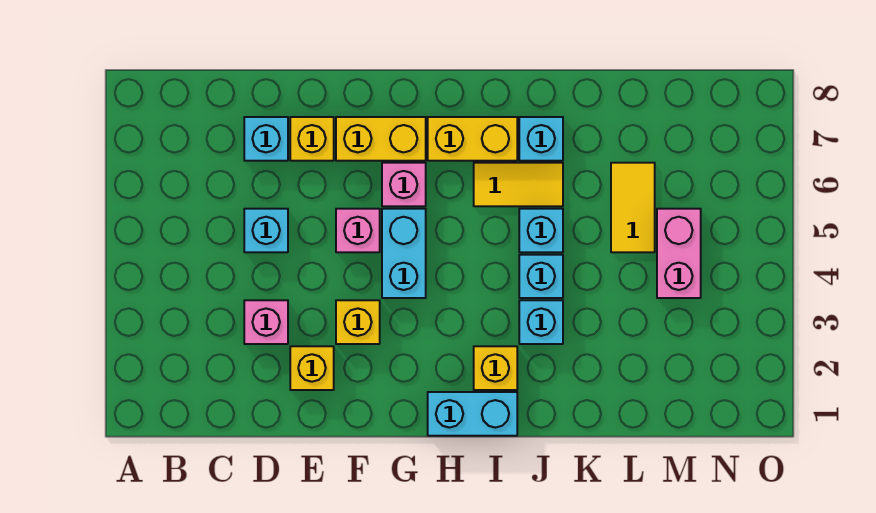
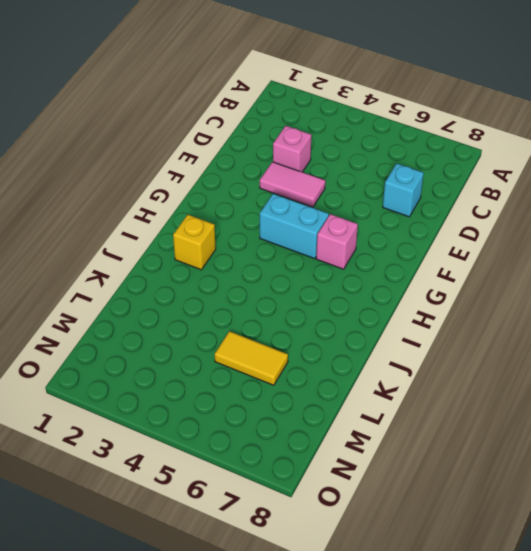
pink 1x2 tile [260,162,325,207] -> none
none -> cyan 1x1 brick [244,209,288,252]
none -> yellow 1x1 brick [290,346,334,390]
none -> yellow 1x1 brick [290,117,334,161]

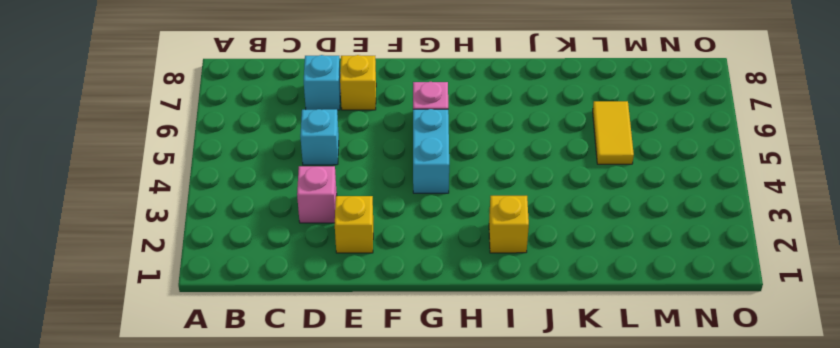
none -> yellow 1x1 brick [336,300,380,344]
none -> pink 1x1 brick [336,209,380,252]
none -> yellow 1x2 brick [336,117,426,161]

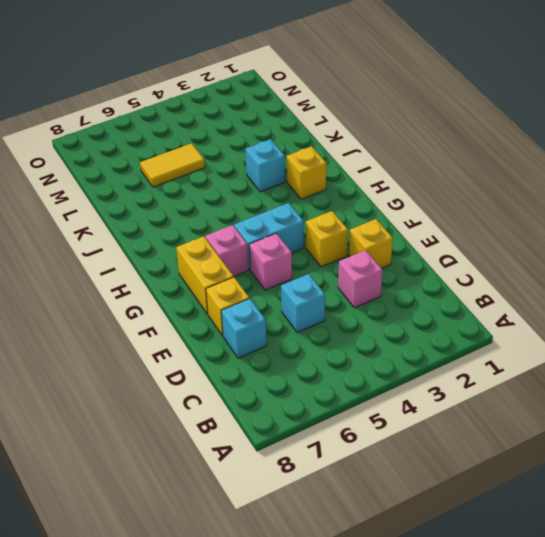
none -> cyan 1x2 brick [428,392,517,436]
none -> yellow 1x2 brick [428,117,517,161]
none -> yellow 1x2 tile [474,163,563,206]

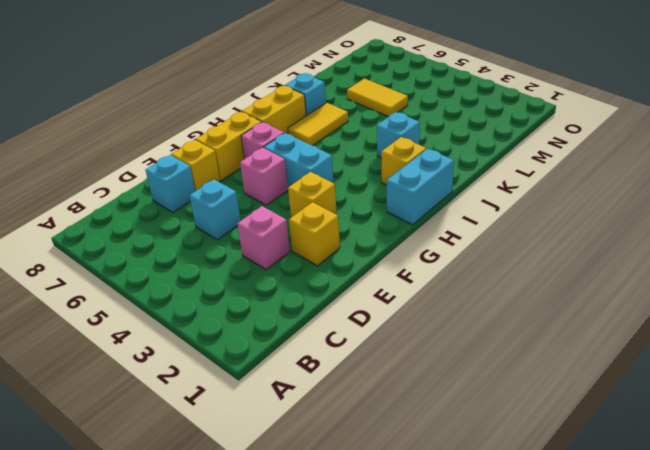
none -> cyan 1x1 brick [519,255,563,298]
none -> cyan 1x1 brick [519,209,563,252]
none -> pink 1x2 brick [657,209,701,298]

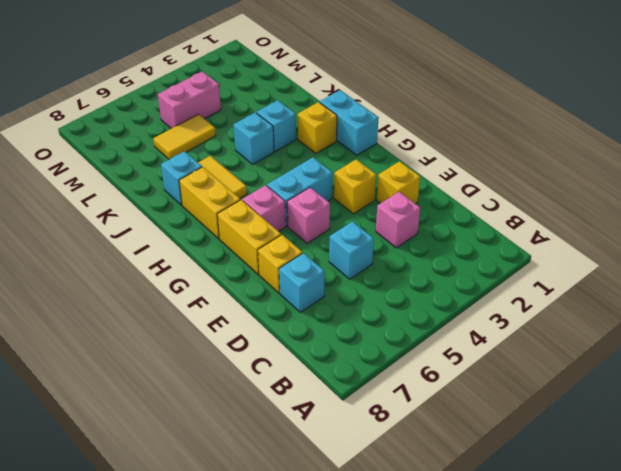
none -> cyan 1x1 brick [519,209,563,252]

